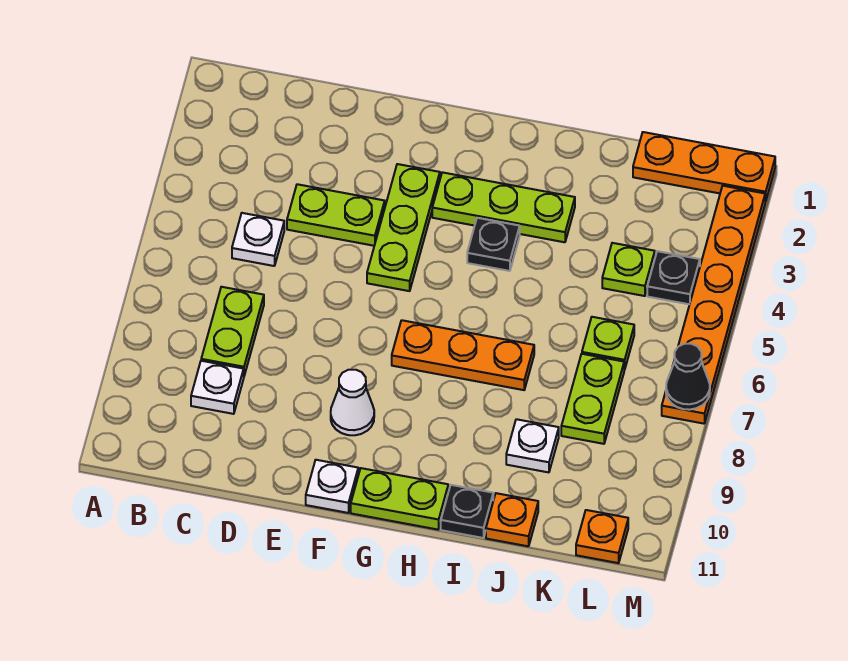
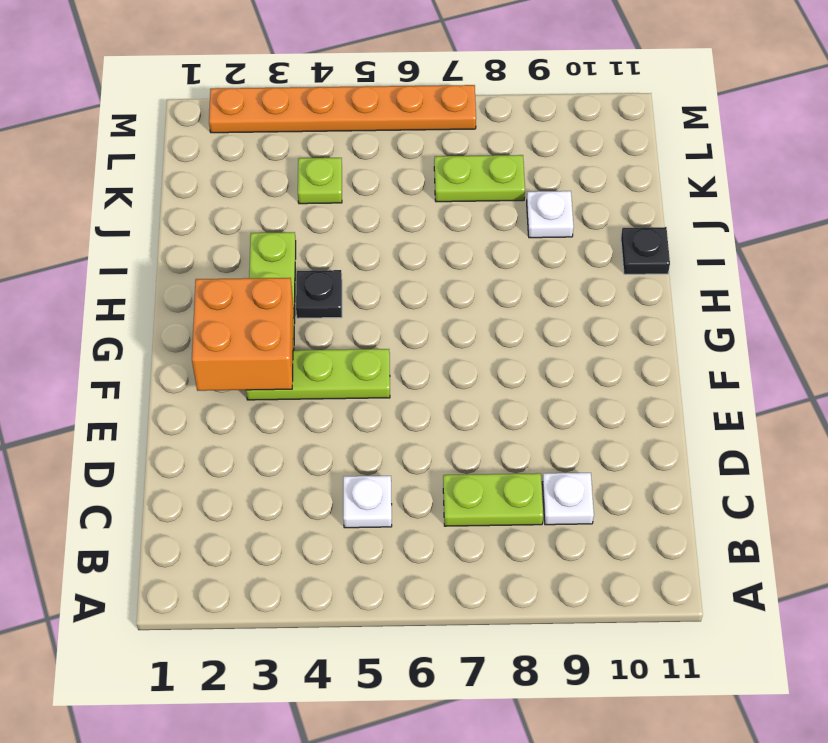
orange 2x2 brick [192,278,294,391] -> none
none -> lime 1x2 plate [287,184,385,246]
none -> white 1x1 cone [331,370,374,435]
none -> white 1x1 plate [306,460,358,513]

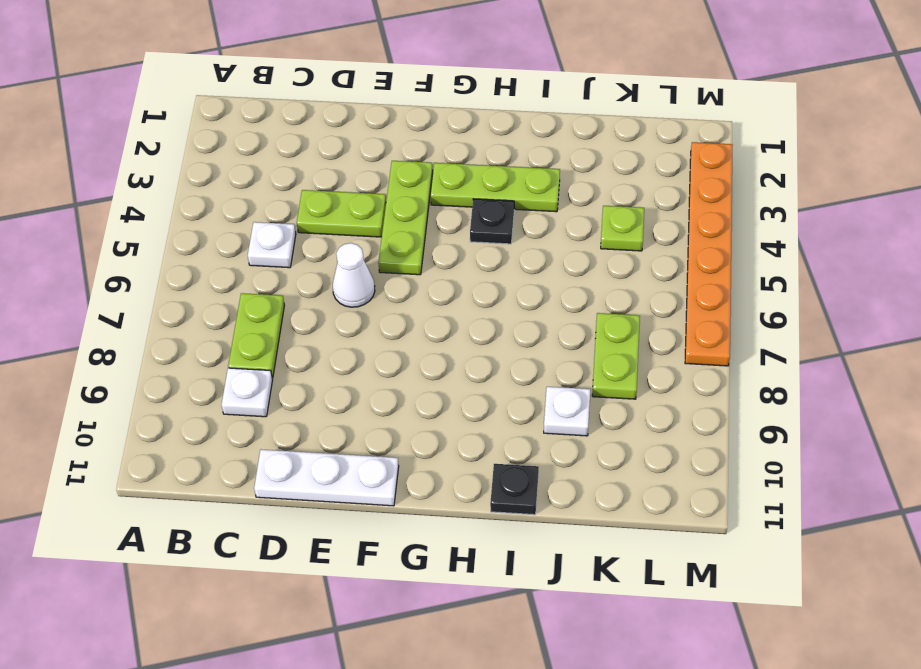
white 1x3 plate [254,450,399,506] -> white 1x1 plate [306,460,358,513]
white 1x1 cone [333,243,375,307] -> white 1x1 cone moved to [331,370,374,435]
none -> orange 1x3 plate [392,320,534,390]
none -> lime 1x2 plate [351,468,448,530]
none -> orange 1x1 plate [486,493,538,546]

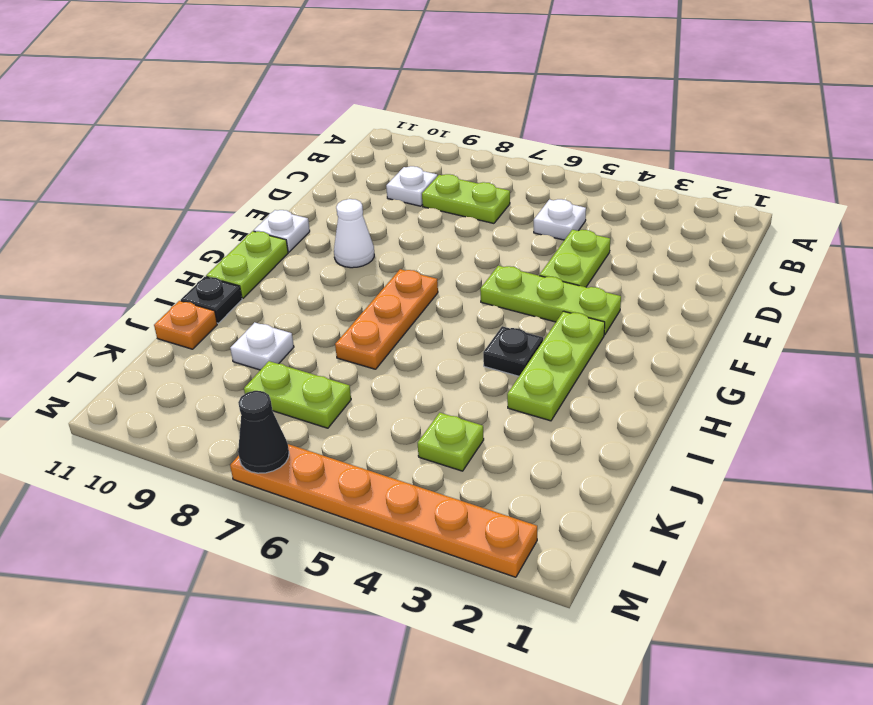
none -> orange 1x3 plate [633,132,775,202]
none -> lime 1x1 plate [582,317,634,370]
none -> black 1x1 plate [647,251,700,304]

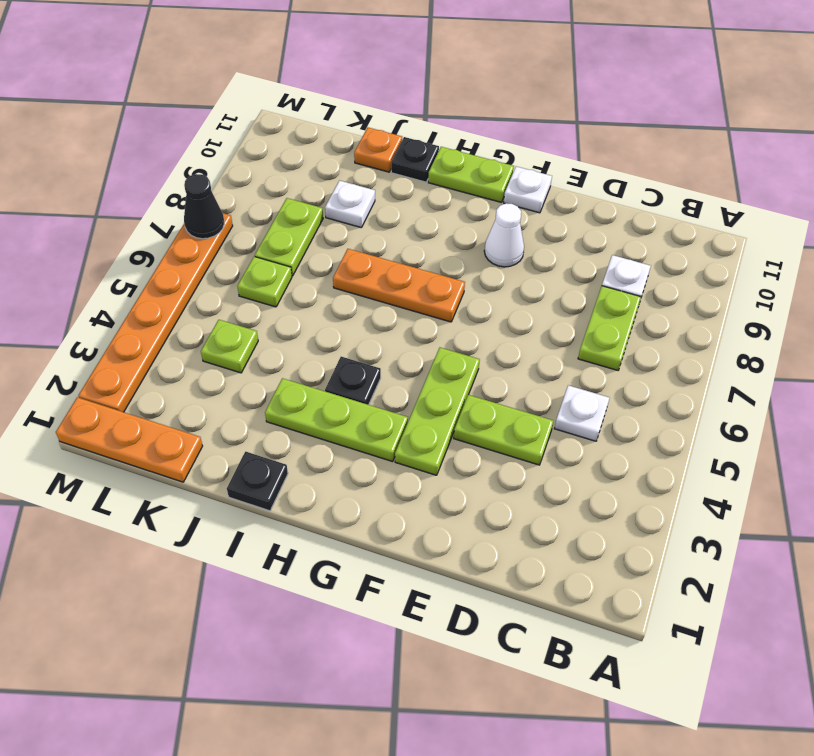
black 1x1 plate [227,452,288,511] -> black 1x1 plate moved to [647,251,700,304]
none -> orange 1x1 plate [576,510,628,563]

